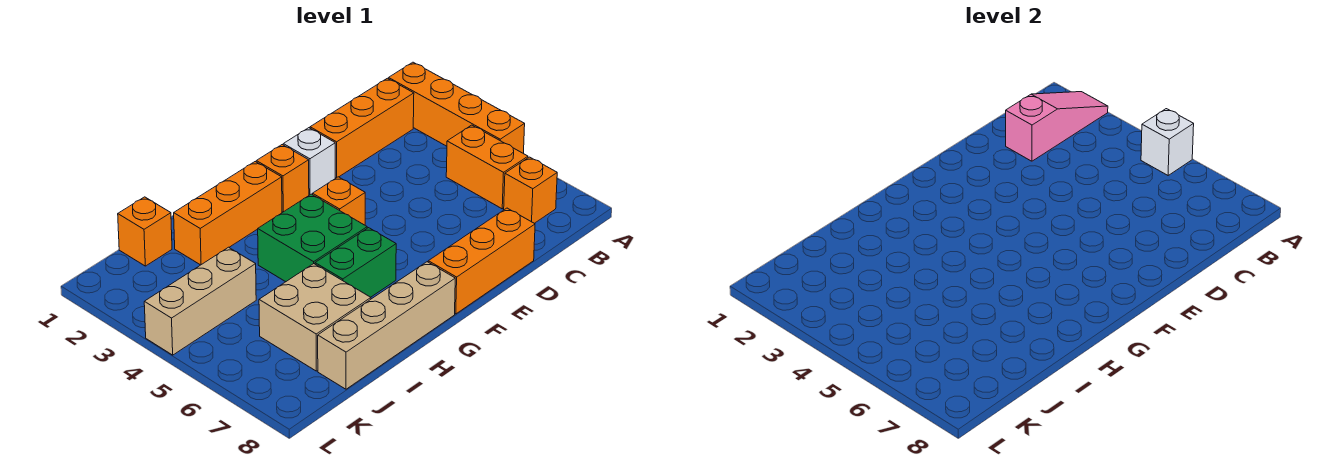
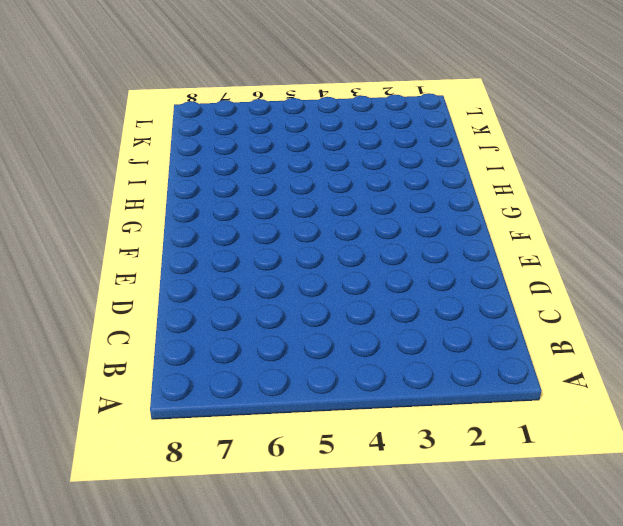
none -> orange 1x4 brick [389,62,525,154]
none -> orange 1x3 brick [310,78,414,178]
none -> orange 1x2 brick [446,125,528,209]

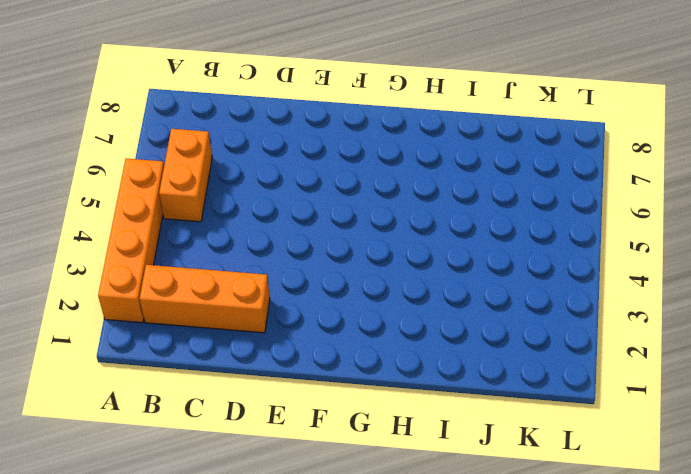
none -> orange 1x1 brick [504,157,557,223]
none -> orange 1x3 brick [428,208,535,314]
none -> white 1x1 brick [283,128,335,195]

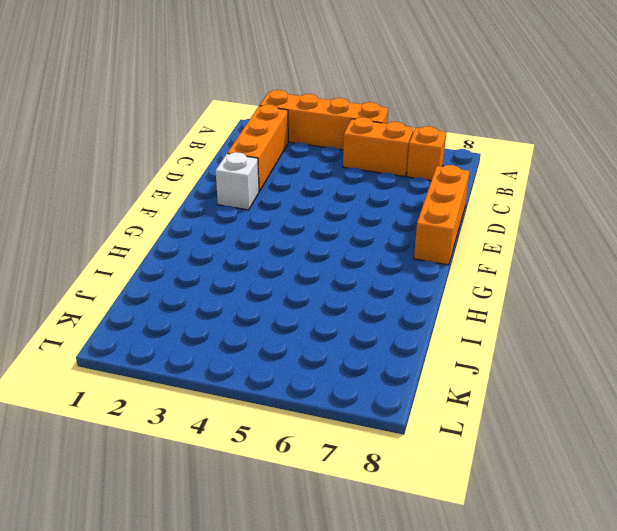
none -> orange 1x1 brick [256,145,309,212]
none -> orange 1x1 brick [313,177,365,225]
none -> orange 1x3 brick [174,162,282,265]

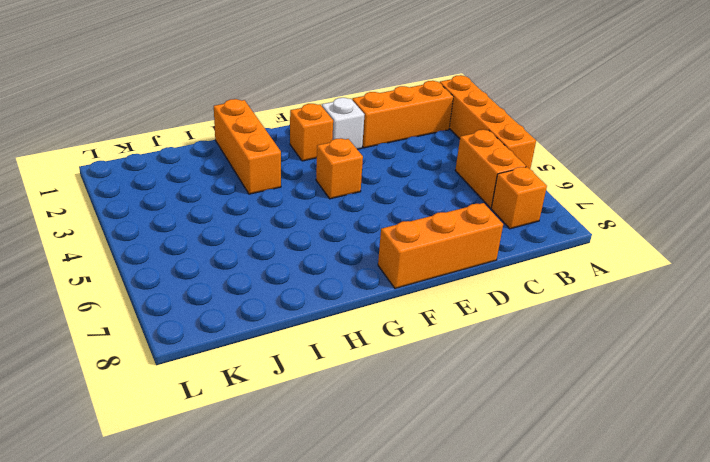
orange 1x3 brick [214,99,281,194] -> orange 1x3 brick turned to [174,162,282,265]
none -> green 2x2 brick [258,194,367,282]
none -> green 1x2 brick [315,228,396,297]
none -> tan 1x4 brick [318,262,455,389]

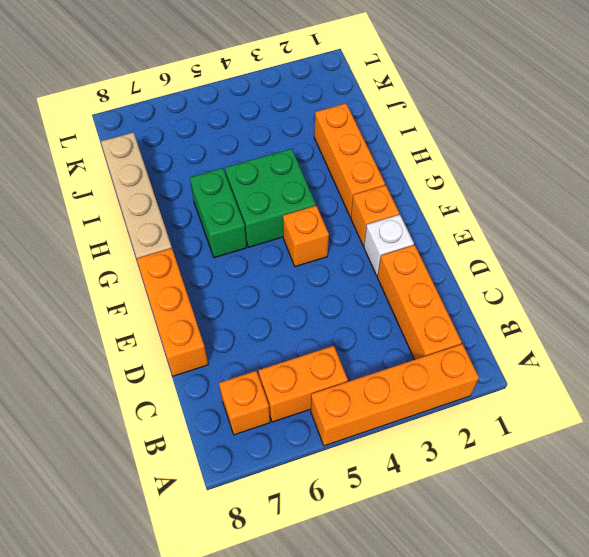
none -> tan 2x2 brick [259,264,371,371]
none -> orange 1x1 brick [118,197,172,266]
none -> tan 1x3 brick [144,247,256,355]

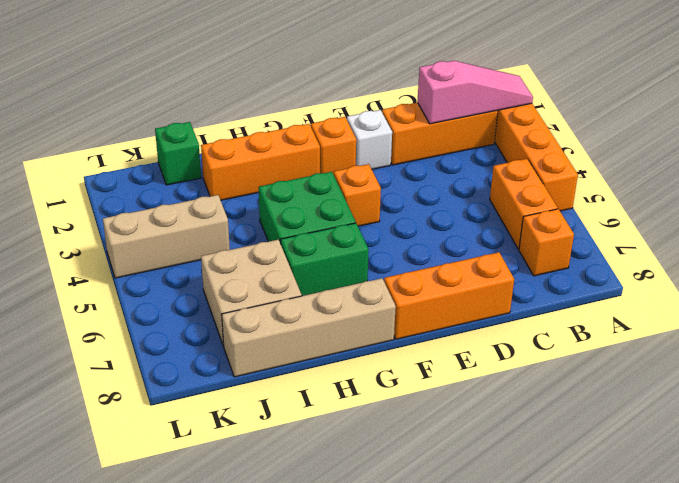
green 1x1 brick [155,122,201,185] -> orange 1x1 brick [118,197,172,266]
none -> white 1x1 brick [1141,109,1194,175]

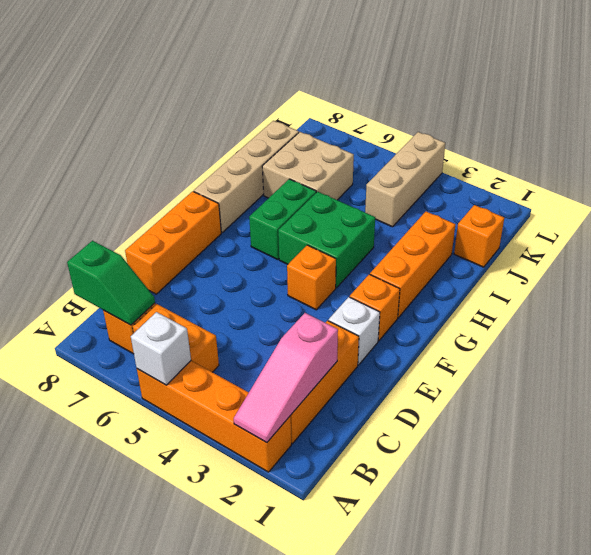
green 1x2 slope [67,241,155,325] -> none

